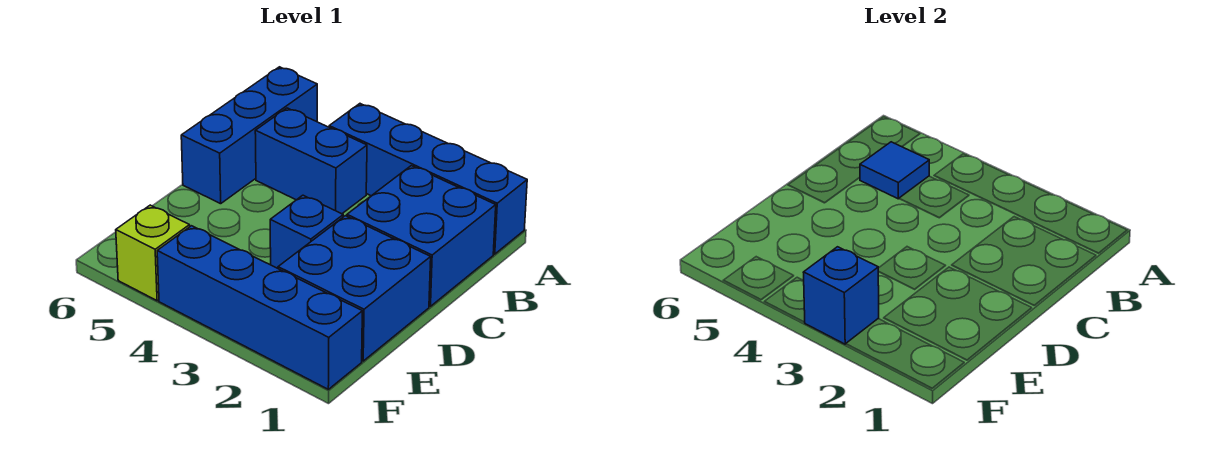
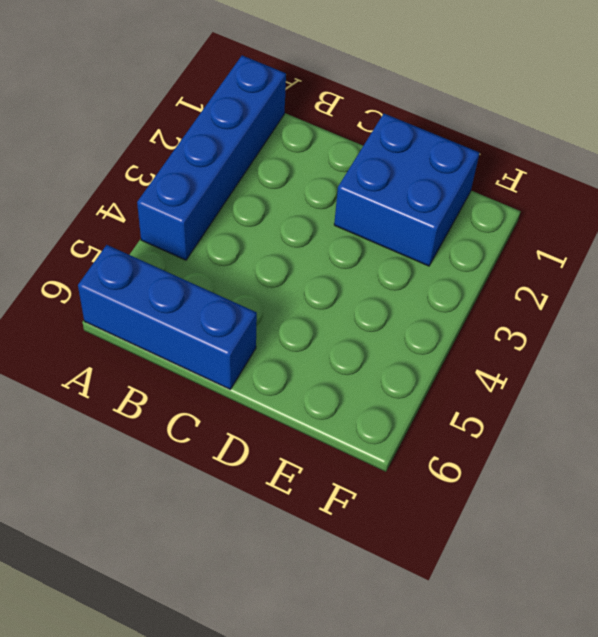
none -> blue 2x2 brick [347,166,496,306]
none -> blue 1x2 brick [255,108,367,214]

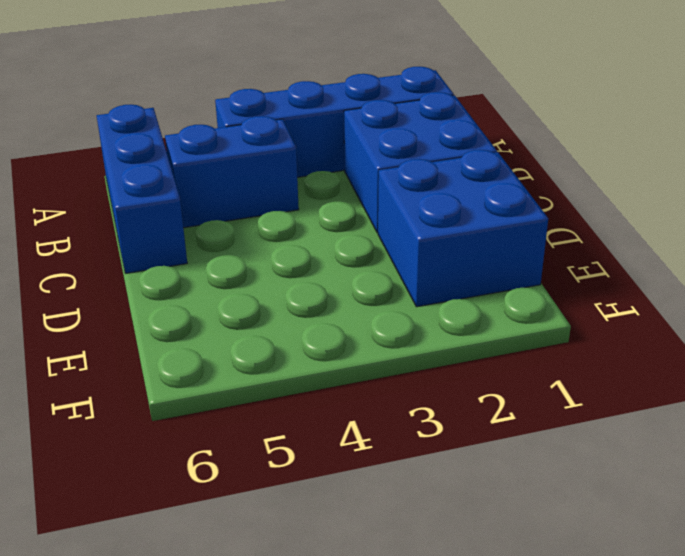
none -> blue 1x1 brick [270,195,343,268]
none -> blue 1x4 brick [157,226,362,389]

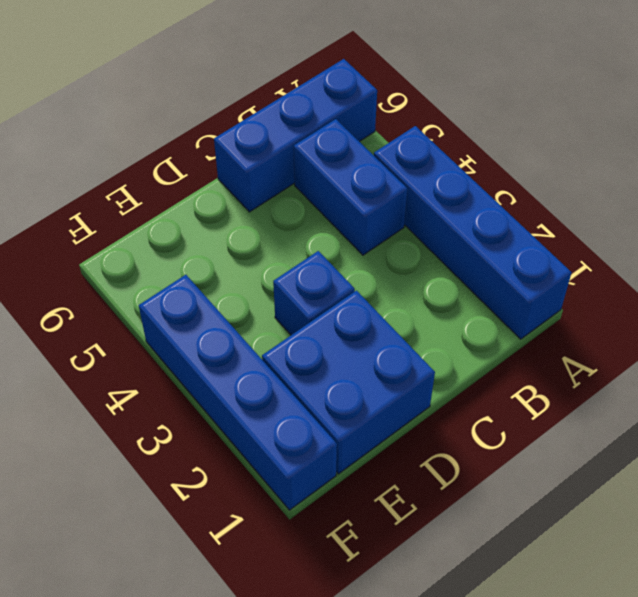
none -> blue 2x2 brick [347,166,496,306]
none -> lime 1x1 brick [116,205,190,301]

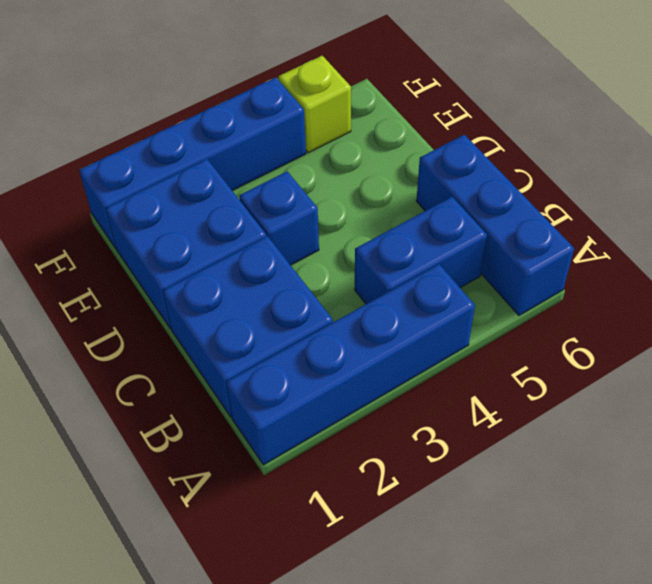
none -> blue 1x1 tile [860,142,929,199]
none -> blue 1x1 brick [803,247,879,344]

